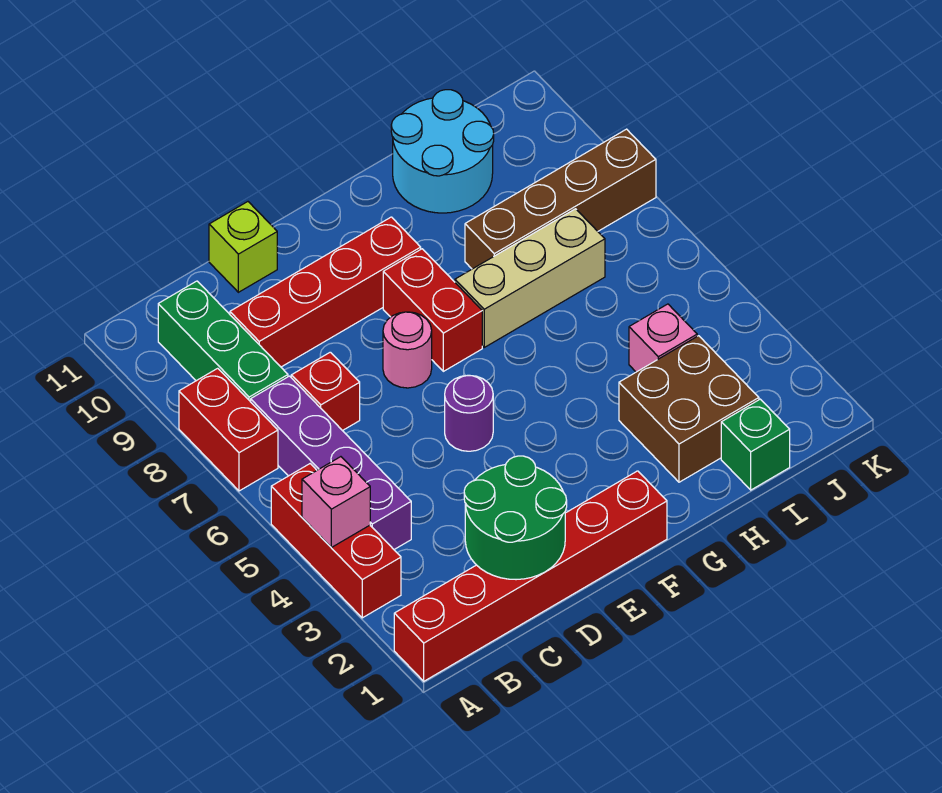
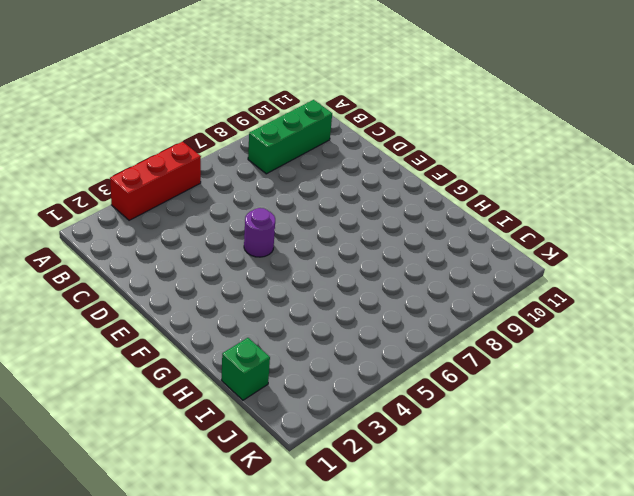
none -> red 1x6 brick [394,471,667,681]
none -> red 1x2 brick [179,368,278,491]
none -> purple 1x4 brick [251,376,411,549]

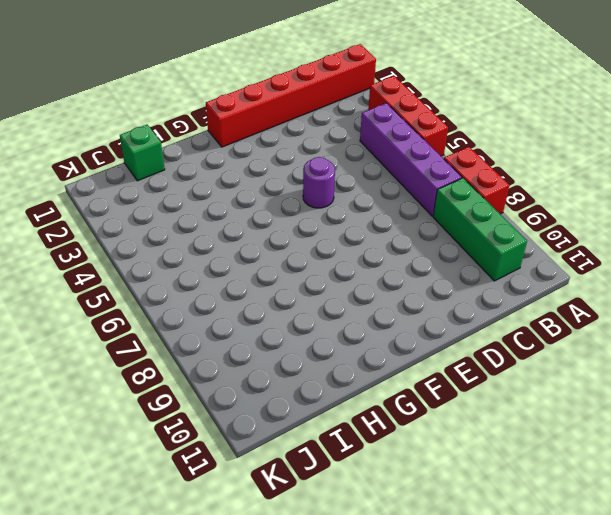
none -> red 1x1 brick [291,352,360,431]
none -> red 1x4 brick [230,217,421,367]
none -> lime 1x1 brick [209,202,277,292]

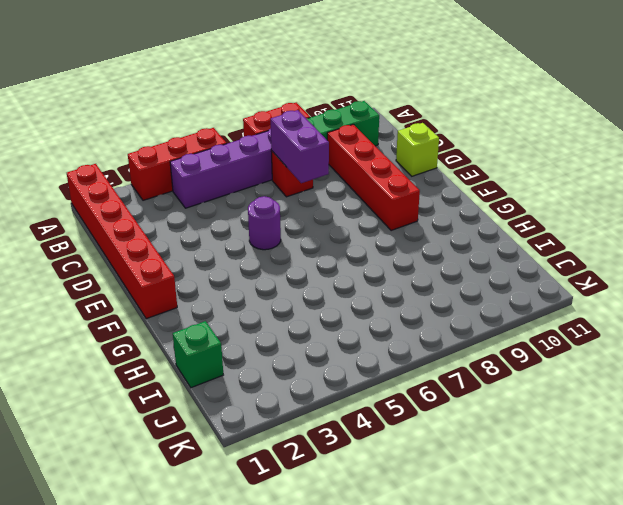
purple 1x2 brick [271,110,329,183] -> none
none -> pink 1x1 round brick [383,312,432,388]
none -> red 1x2 brick [383,249,482,371]
none -> tan 1x3 brick [455,209,605,347]

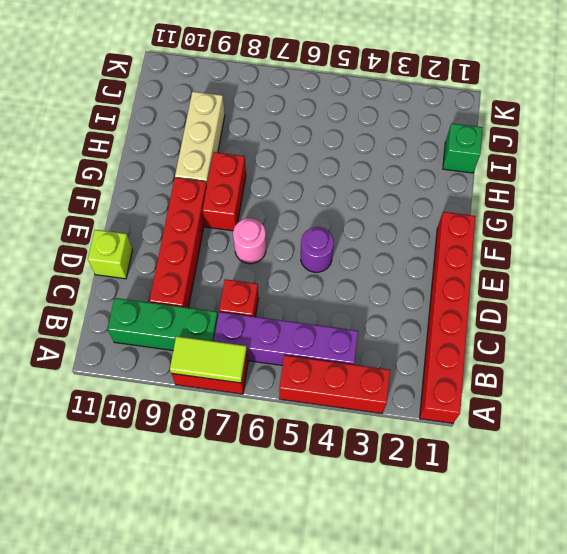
lime 1x2 tile [170,336,247,383] -> none
red 1x2 brick [202,152,246,231] -> red 1x2 brick turned to [383,249,482,371]
tan 1x3 brick [175,92,225,183] -> tan 1x3 brick moved to [455,209,605,347]
none -> brown 2x2 brick [619,336,759,482]
none -> brown 1x4 brick [465,129,656,269]
none -> cyan 2x2 round brick [391,90,494,213]

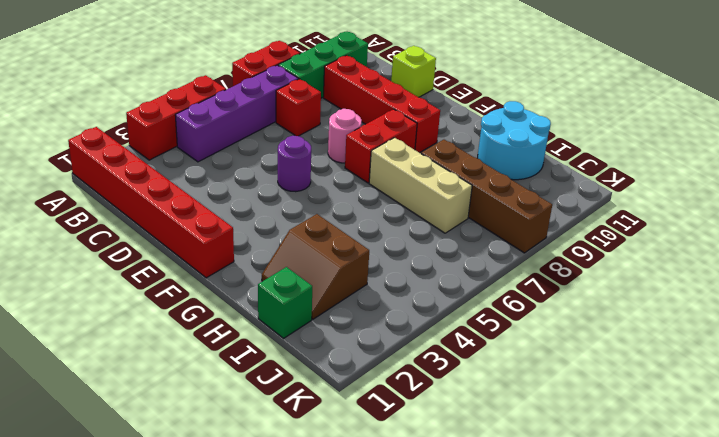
brown 2x2 slope [262,214,369,319] -> brown 2x2 brick [619,336,759,482]
none -> pink 1x1 brick [629,304,697,372]
none -> pink 1x1 brick [302,457,370,547]
none -> green 2x2 round brick [464,456,567,580]

